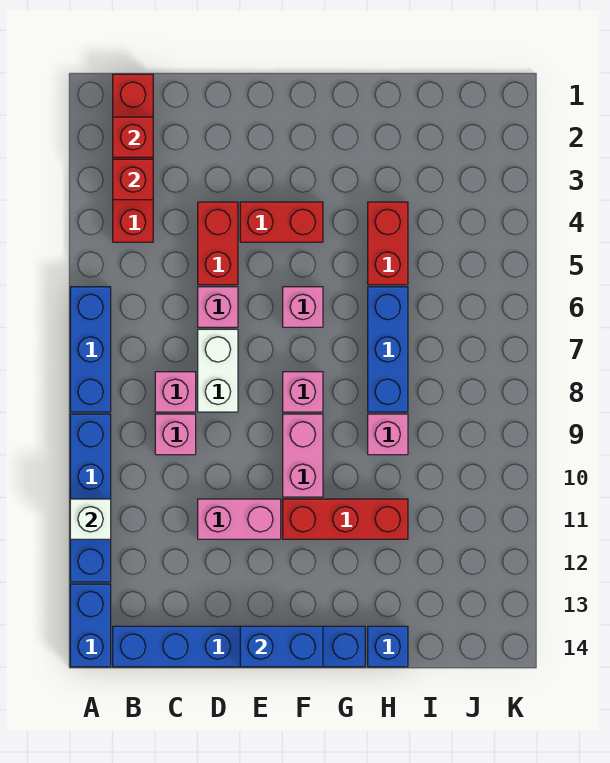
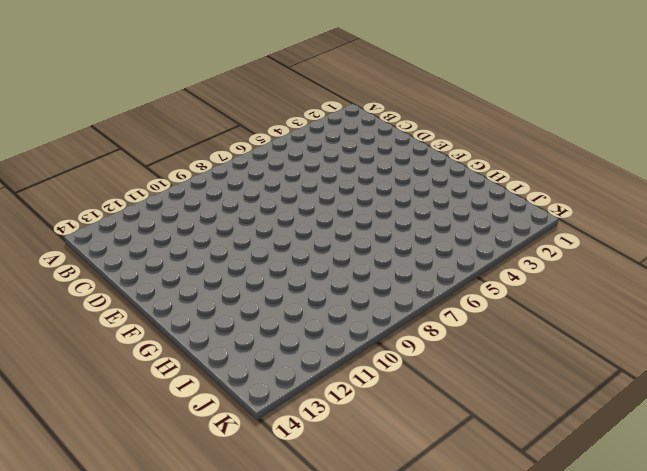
none -> blue 1x3 brick [70,287,111,412]
none -> blue 1x4 brick [70,414,111,582]
none -> blue 1x2 brick [70,584,111,667]

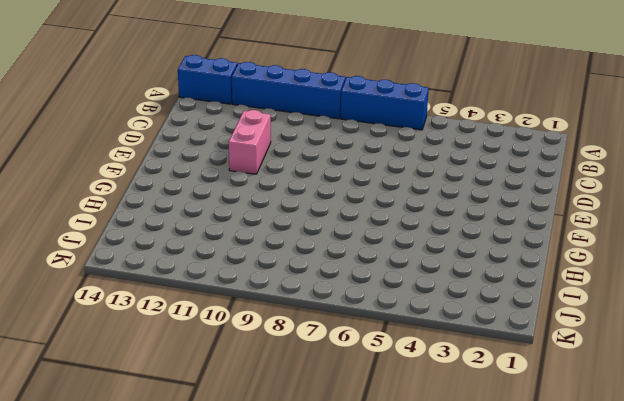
none -> red 1x4 brick [113,74,153,242]
none -> blue 1x6 brick [113,626,365,667]
none -> pink 1x1 brick [155,372,196,412]

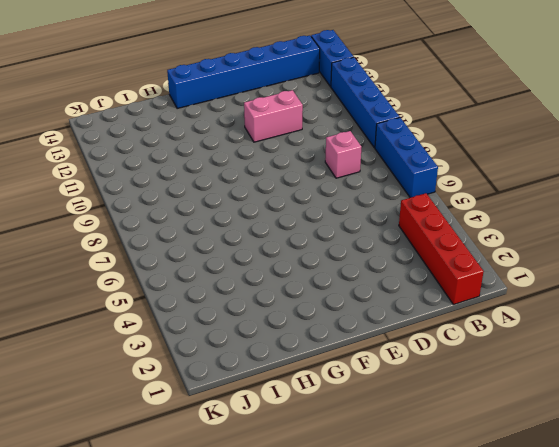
none -> pink 1x1 brick [155,414,196,455]
none -> red 1x2 brick [198,202,238,285]
none -> pink 1x1 brick [198,287,238,327]

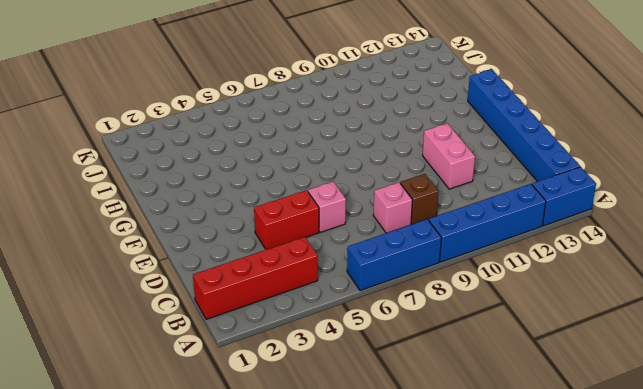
brown 1x1 brick [400,174,439,224] -> pink 1x1 brick [155,414,196,455]
none -> white 1x2 brick [198,329,238,412]
none -> red 1x2 brick [240,202,323,242]
none -> pink 1x1 brick [283,287,323,327]

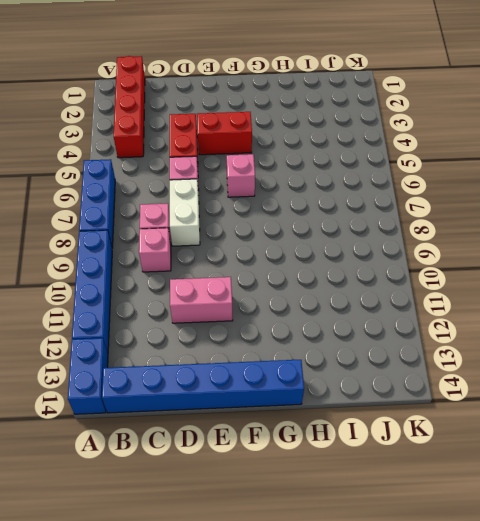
none -> pink 1x1 brick [283,372,323,412]
none -> pink 1x2 brick [283,414,323,497]
none -> red 1x3 brick [283,499,408,539]

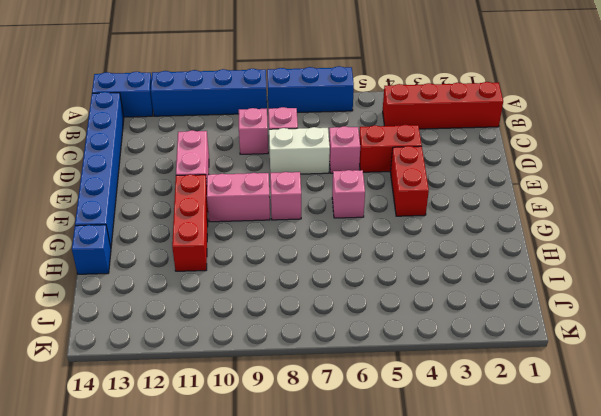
none -> red 1x2 brick [368,202,408,285]
none -> blue 1x3 brick [368,287,408,412]
none -> pink 1x1 brick [368,414,408,455]

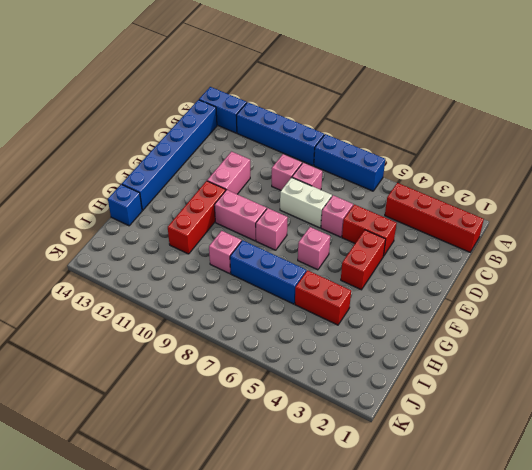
none -> white 1x1 brick [70,499,111,539]
none -> red 1x1 brick [113,117,153,157]
none -> red 1x1 brick [113,159,153,200]

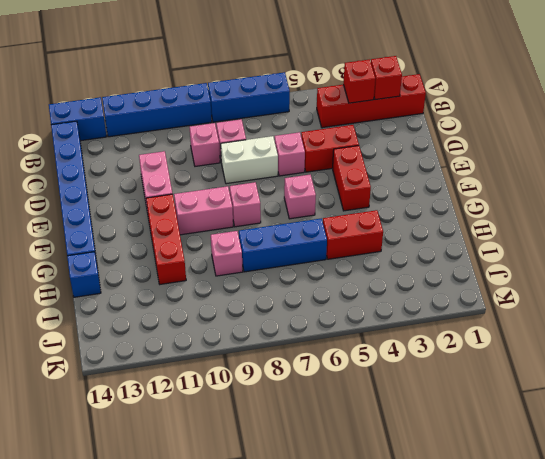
none -> white 1x1 brick [70,499,111,539]
none -> blue 1x2 brick [240,626,323,667]

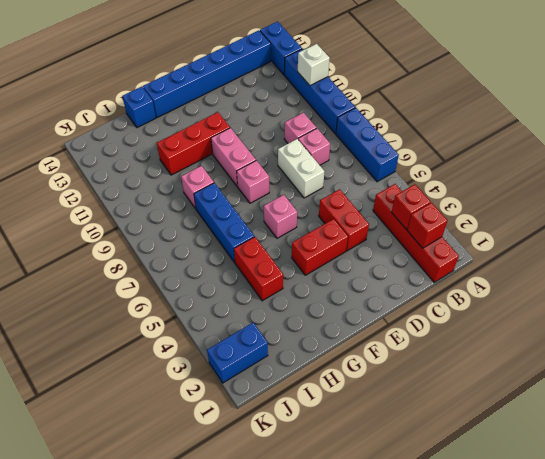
blue 1x2 brick [207,323,268,383] -> blue 1x2 brick moved to [240,626,323,667]
none -> pink 1x1 brick [198,287,238,327]
none -> pink 1x2 brick [198,499,281,539]

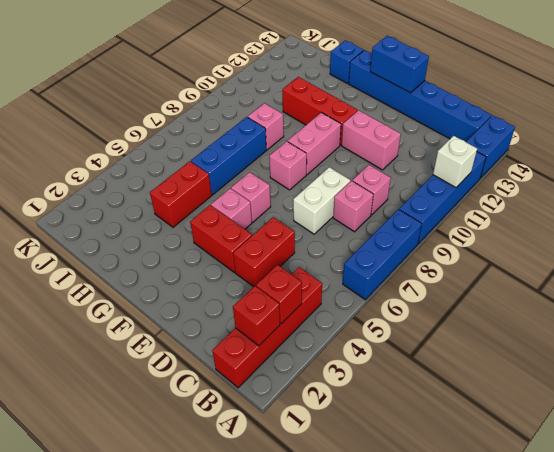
pink 1x1 brick [211,188,252,229] -> pink 1x1 brick moved to [198,287,238,327]

